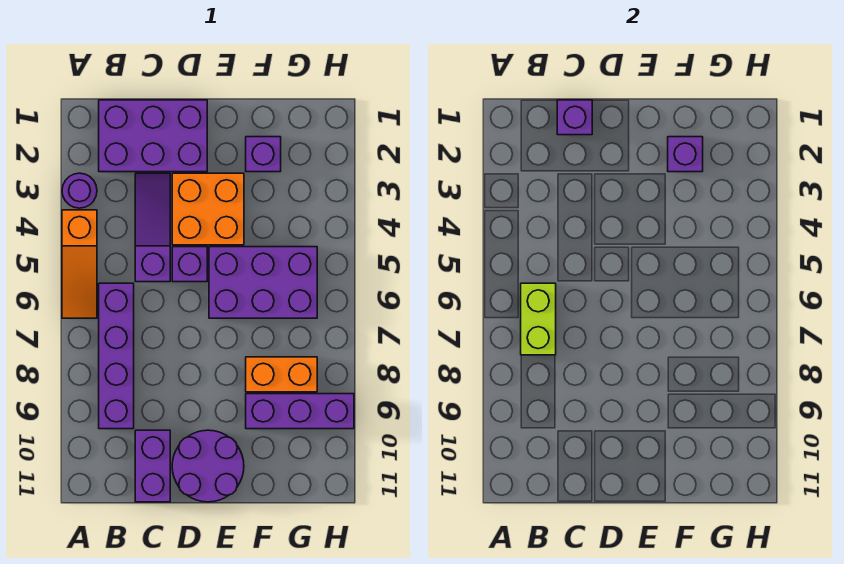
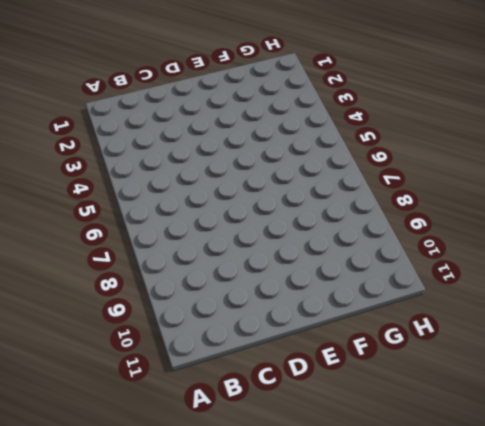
none -> purple 1x1 round brick [62,173,97,208]
none -> orange 1x3 slope [62,210,97,318]
none -> purple 2x3 brick [99,100,207,172]

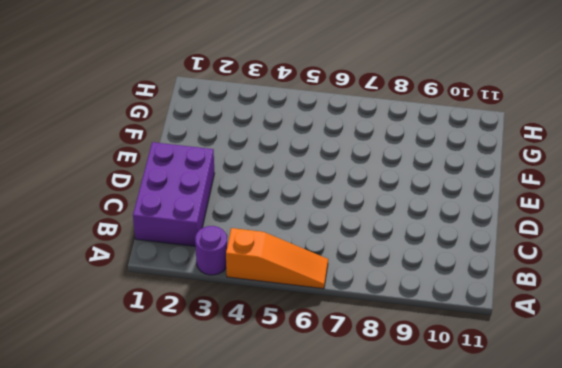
none -> purple 1x4 brick [99,283,134,429]
none -> purple 1x3 slope [135,173,170,282]
none -> purple 1x2 brick [135,430,170,502]

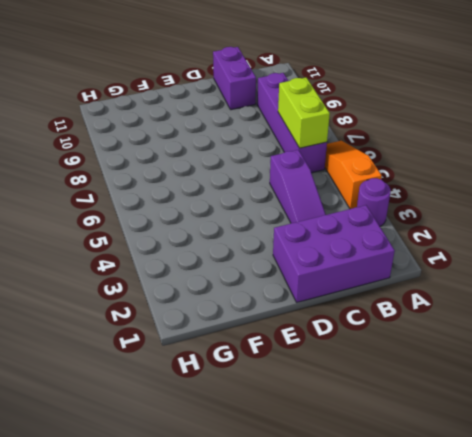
none -> orange 2x2 brick [172,173,244,245]
none -> purple 1x1 brick [172,247,207,282]
none -> purple 2x2 round brick [172,430,244,502]

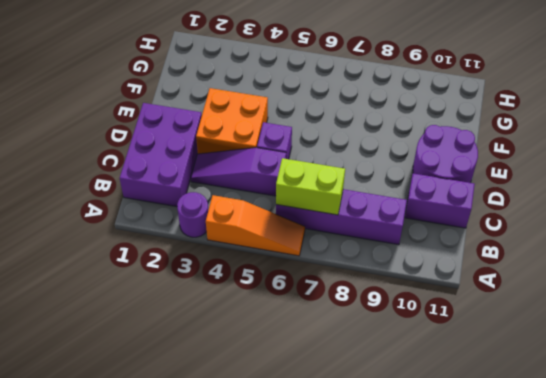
none -> purple 2x3 brick [209,247,317,318]
none -> purple 1x1 brick [246,137,281,172]
none -> orange 1x2 brick [246,357,317,392]

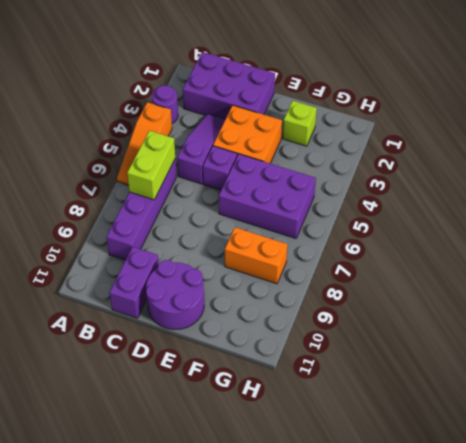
lime 1x1 brick [283,101,317,146] -> purple 1x1 brick [246,137,281,172]
none -> purple 1x3 brick [246,394,354,429]
none -> purple 1x1 brick [557,100,592,135]
none -> purple 1x1 brick [668,137,703,172]

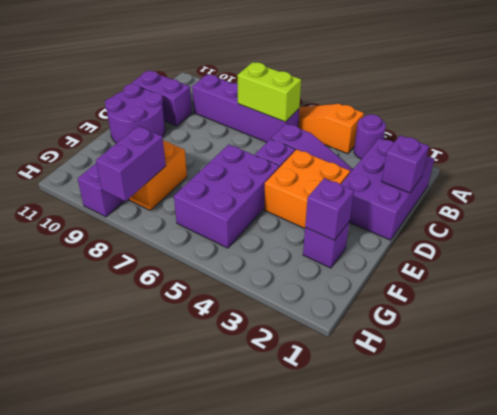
purple 1x2 brick [96,126,166,201] -> none

